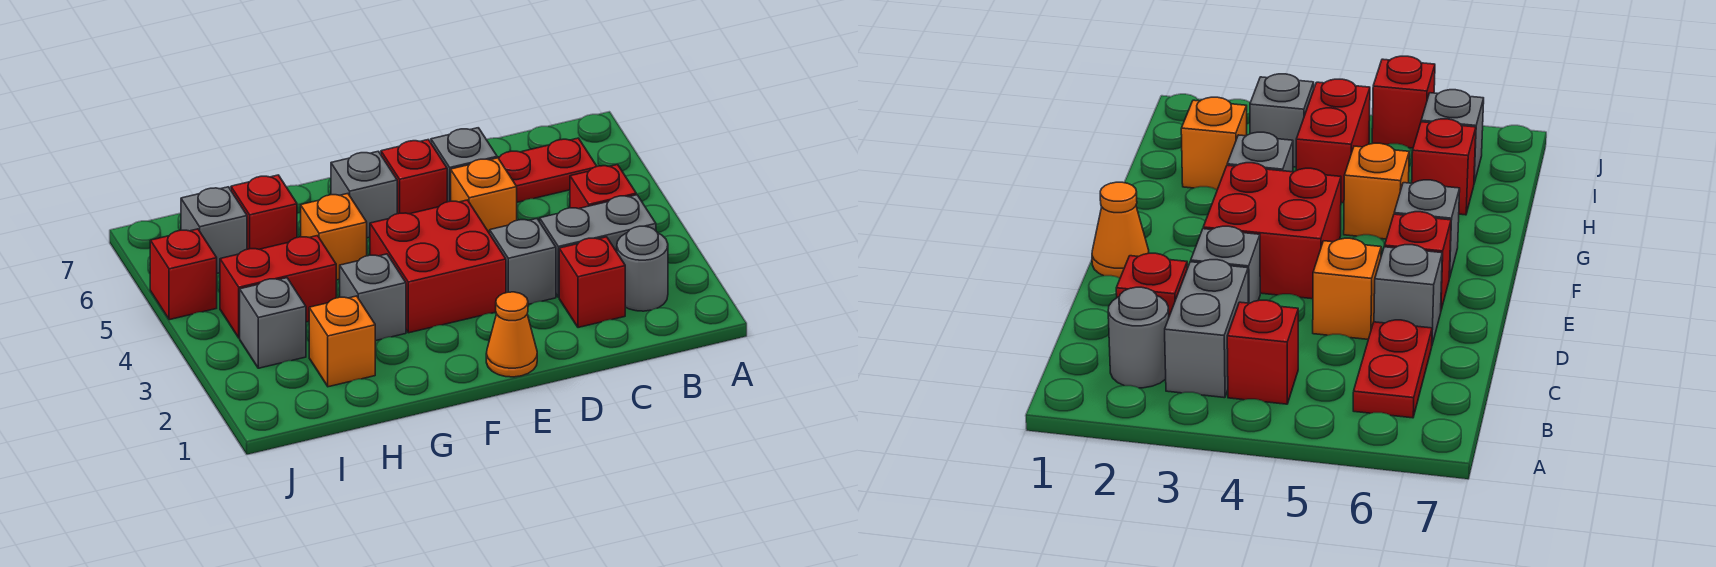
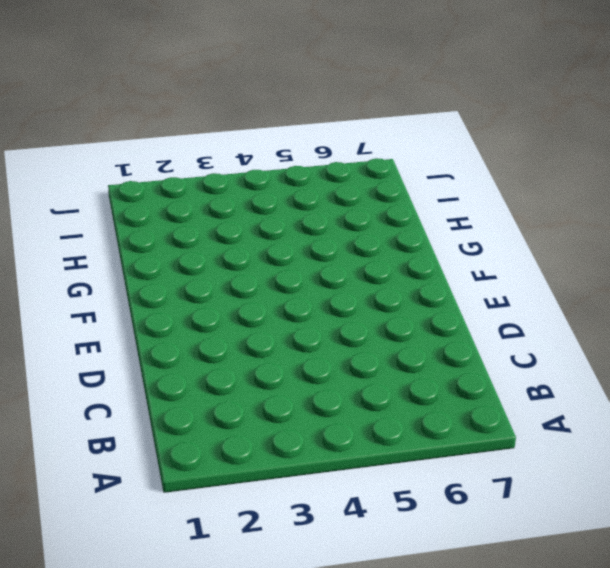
none -> grey 1x1 round brick [617,226,668,311]
none -> grey 1x2 brick [540,195,656,297]
none -> red 1x1 brick [570,165,636,209]

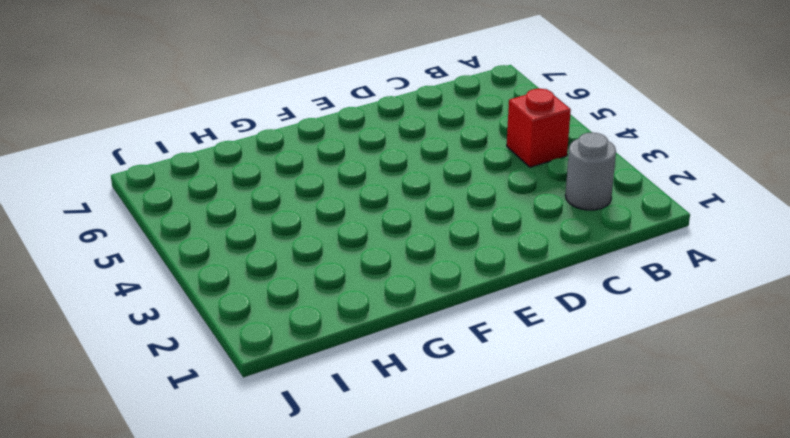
none -> grey 1x2 brick [540,195,656,297]
none -> red 1x2 plate [497,138,597,202]
none -> red 1x1 brick [559,237,625,328]

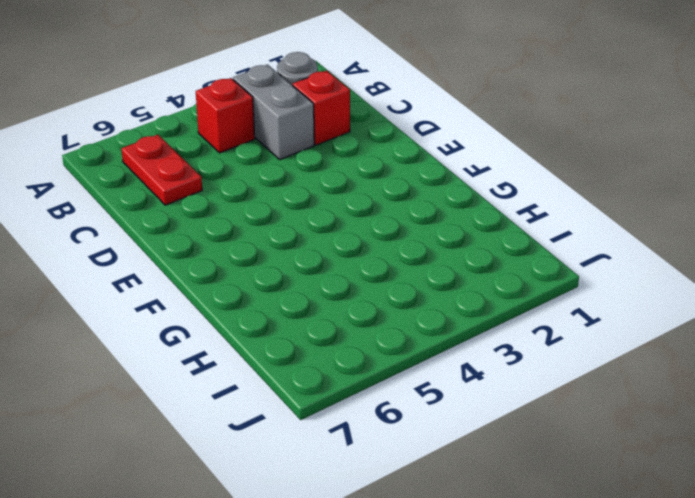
none -> grey 1x1 brick [490,219,556,304]
none -> orange 1x1 brick [451,158,517,234]
none -> grey 1x1 brick [431,128,497,202]

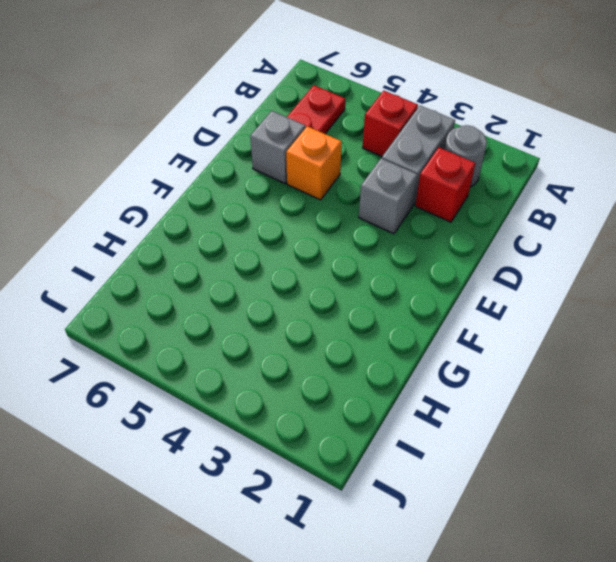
none -> orange 1x1 cone [486,292,537,377]
none -> red 2x2 brick [370,200,506,333]
none -> red 1x1 brick [381,140,447,214]

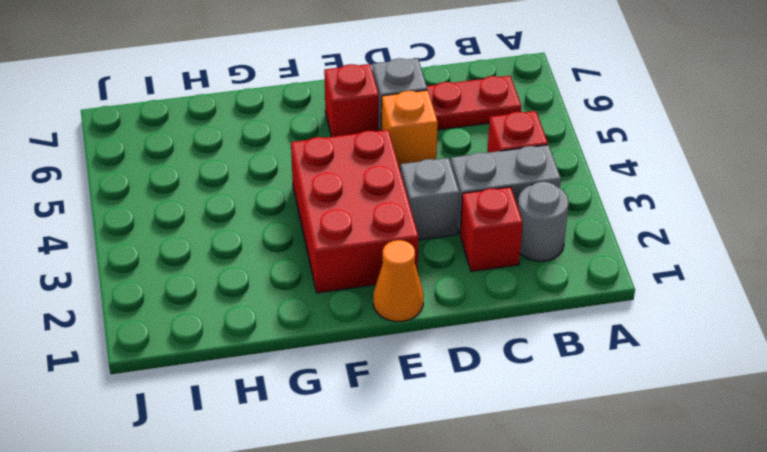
red 2x3 brick [291,130,418,293] -> red 2x2 brick [370,200,506,333]
none -> grey 1x1 brick [331,151,397,238]
none -> grey 1x1 brick [340,254,406,341]
none -> orange 1x1 brick [301,194,367,280]

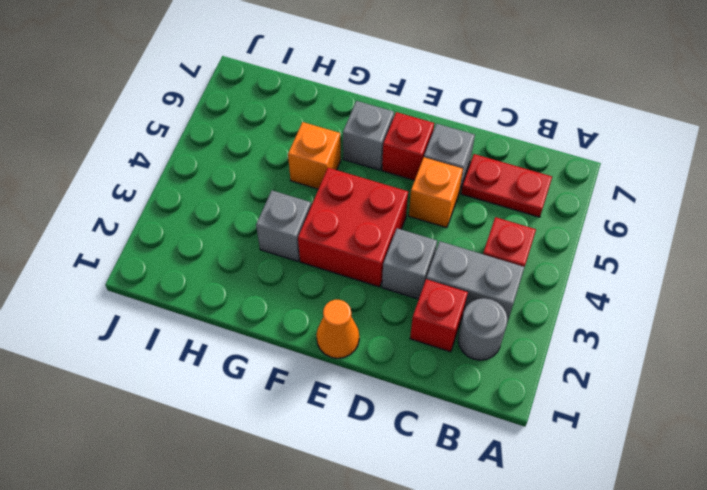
none -> orange 1x1 brick [309,296,375,387]
none -> red 1x2 brick [220,236,336,338]
none -> red 1x1 brick [231,175,297,249]

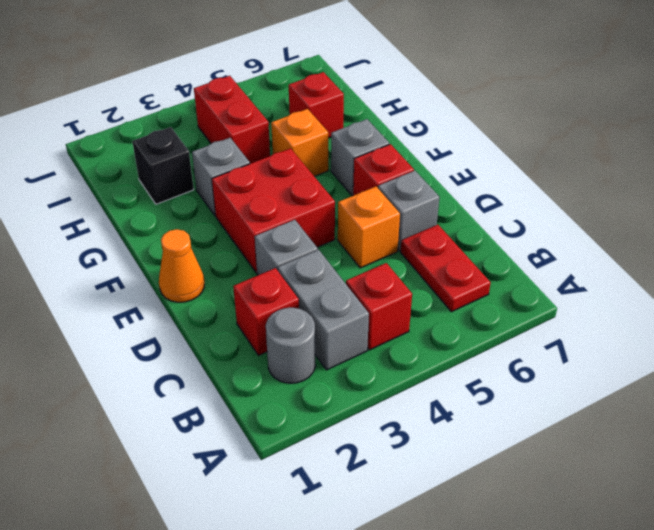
black 1x1 brick [132,127,194,204] -> orange 1x1 brick [309,296,375,387]
none -> grey 1x1 brick [240,278,306,368]
none -> grey 1x1 brick [181,187,247,273]
none -> red 1x1 brick [150,229,217,320]

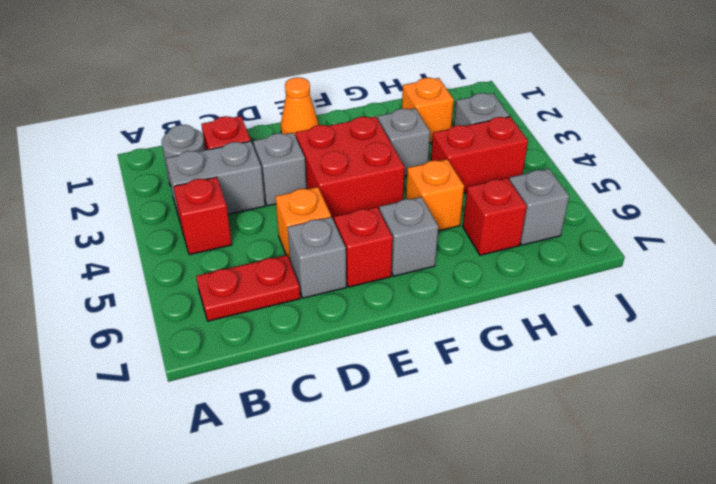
none -> red 1x1 brick [150,229,217,320]

